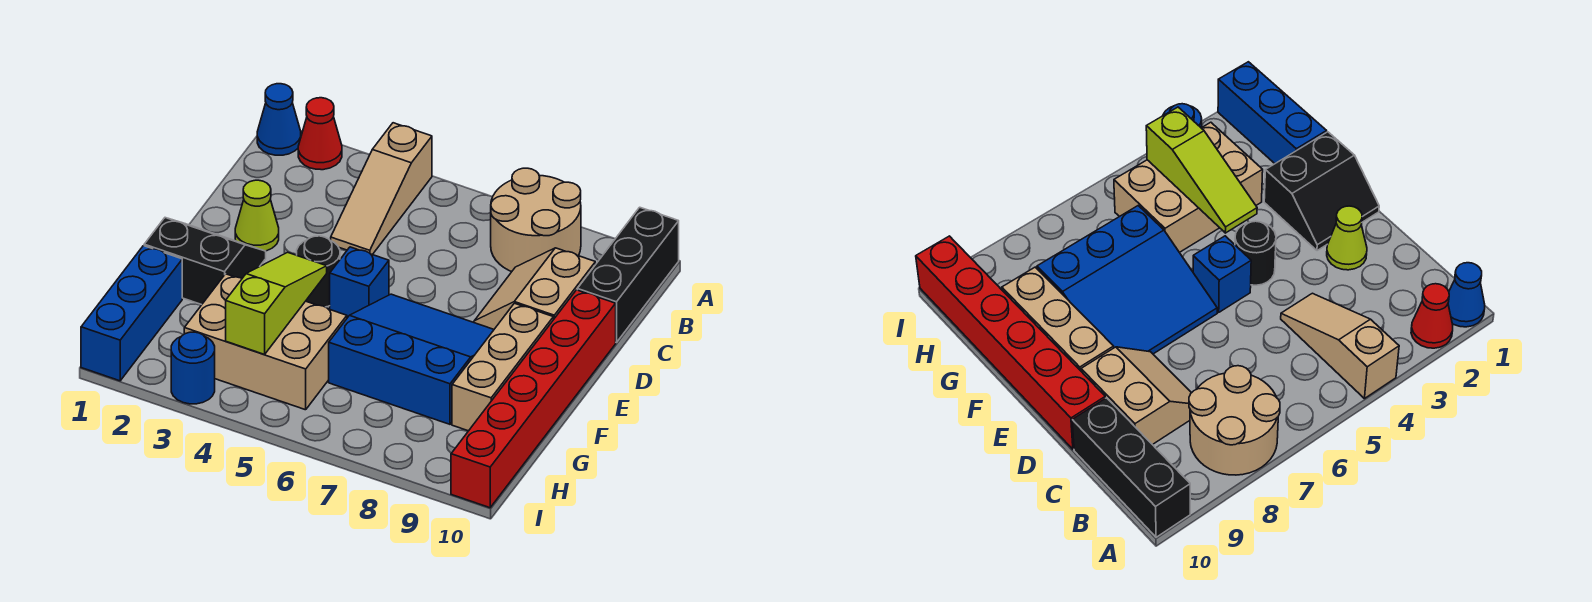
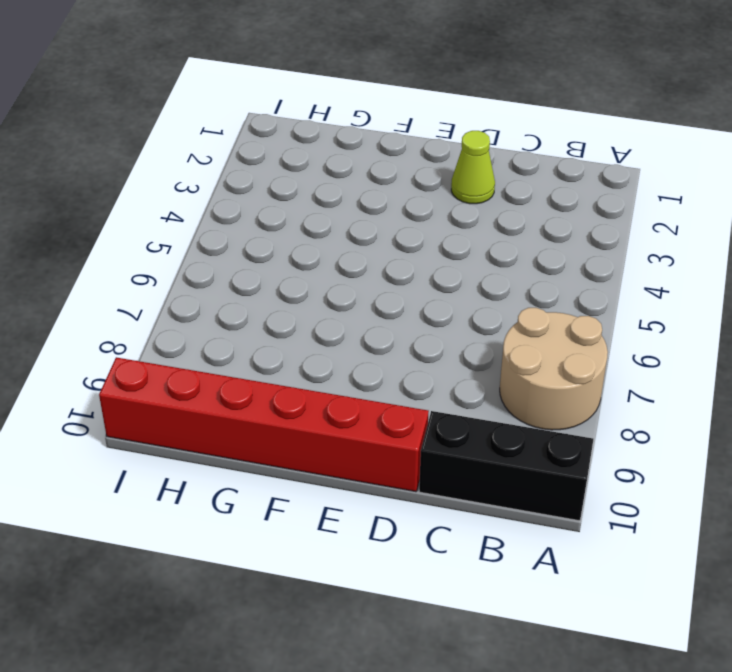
none -> blue 1x1 cone [257,84,301,155]
none -> red 1x1 cone [298,98,342,170]
none -> tan 1x3 slope [331,123,432,255]

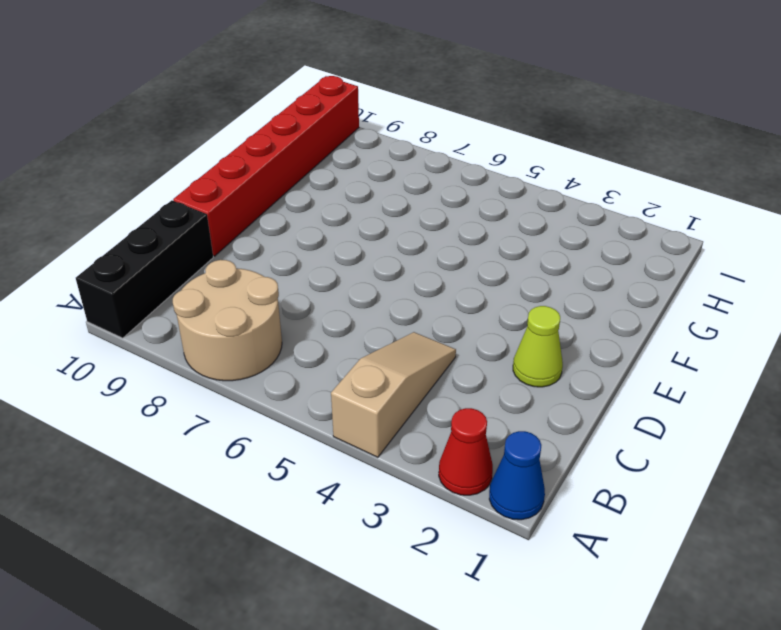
none -> tan 2x2 slope [474,248,595,329]
none -> black 2x2 slope [144,218,266,305]
none -> black 1x1 round brick [297,236,340,307]

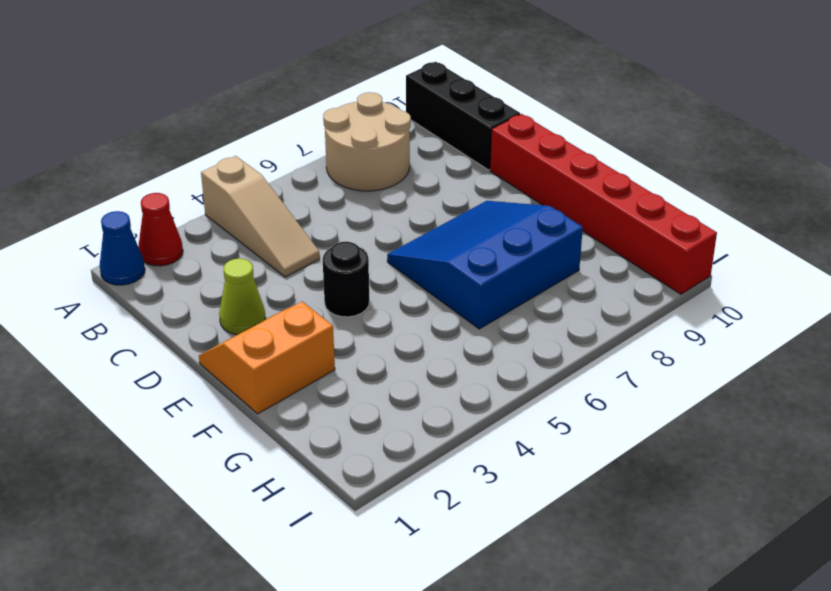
orange 2x2 slope [199,302,335,414] -> black 2x2 slope [144,218,266,305]
none -> tan 2x2 slope [474,248,595,329]
none -> blue 1x1 brick [330,247,389,318]
none -> tan 1x3 brick [452,303,553,431]

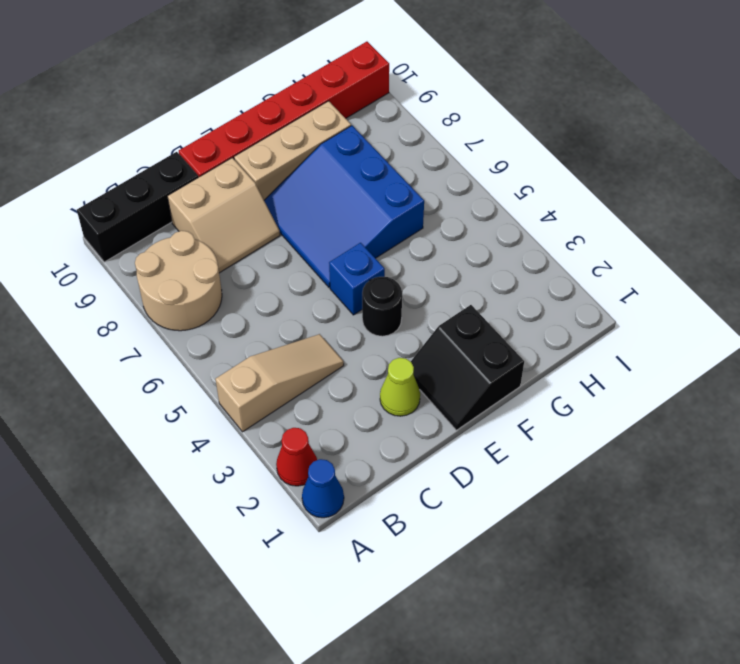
none -> blue 1x3 brick [81,246,182,381]
none -> tan 2x3 brick [184,274,347,410]
none -> blue 1x1 round brick [171,332,215,404]

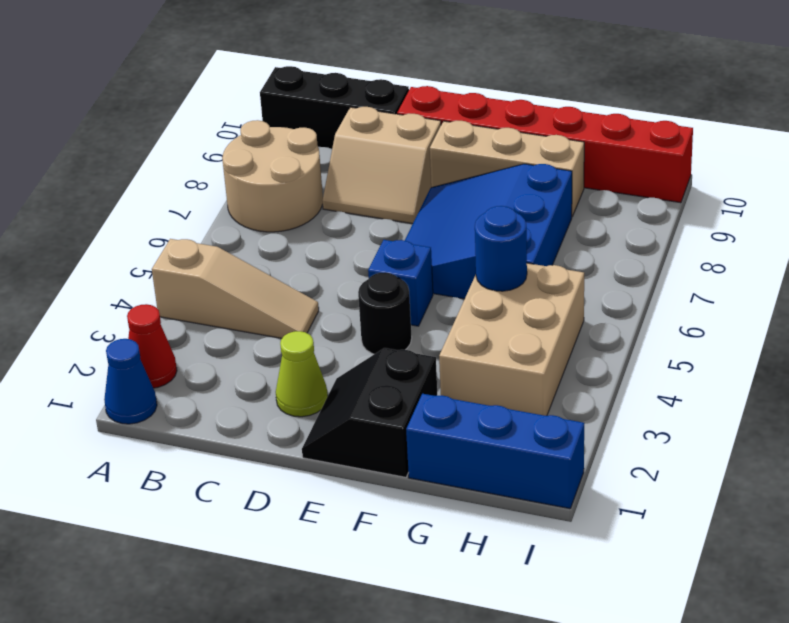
blue 1x1 round brick [475,206,527,291] -> blue 1x1 round brick moved to [171,332,215,404]
none -> lime 1x3 slope [226,252,327,354]

